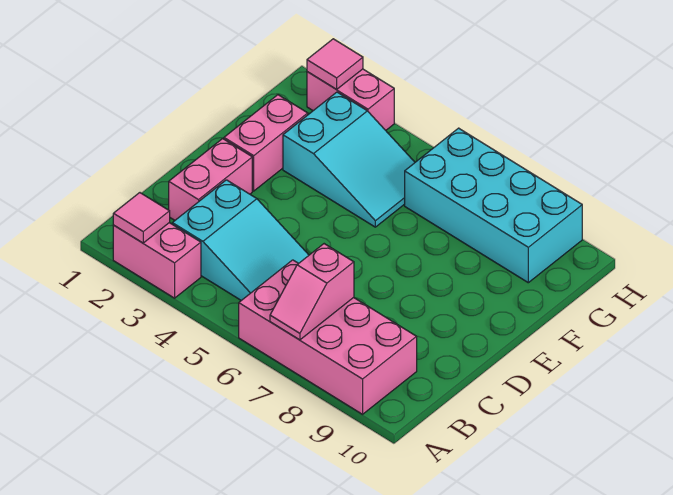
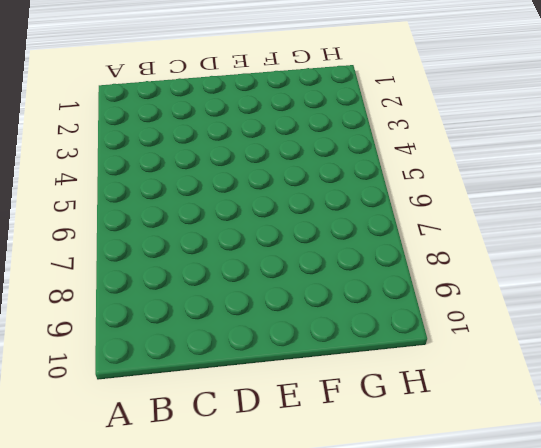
none -> pink 1x2 brick [113,223,201,298]
none -> pink 2x4 brick [239,260,417,414]

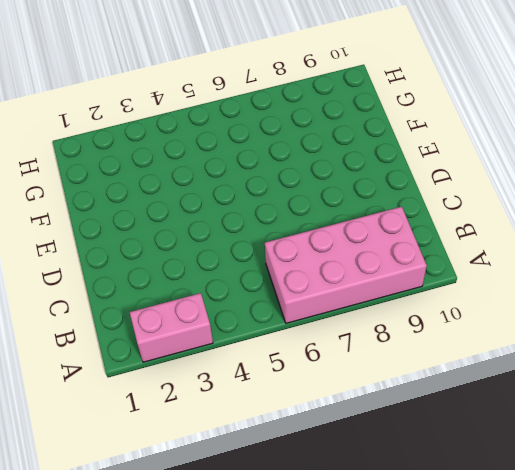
none -> cyan 2x3 slope [172,180,309,300]
none -> pink 1x2 brick [169,139,252,220]

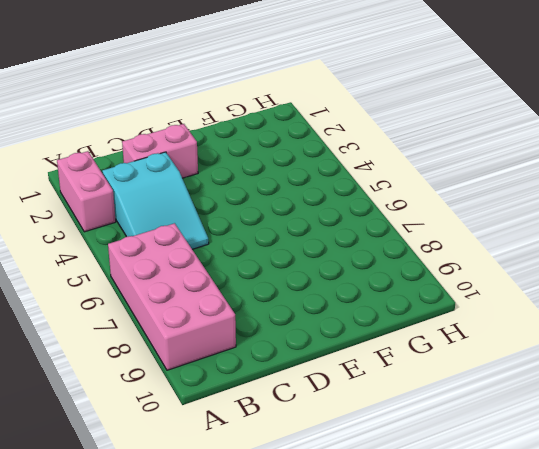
none -> pink 1x2 brick [224,95,308,191]
none -> cyan 2x3 slope [283,92,415,227]

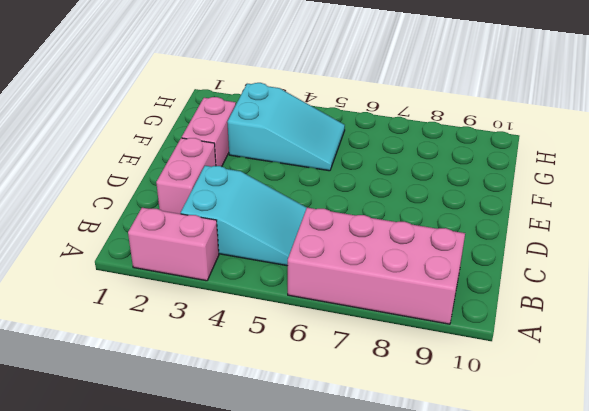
none -> cyan 2x4 brick [405,128,582,283]
none -> pink 1x2 brick [307,69,394,130]

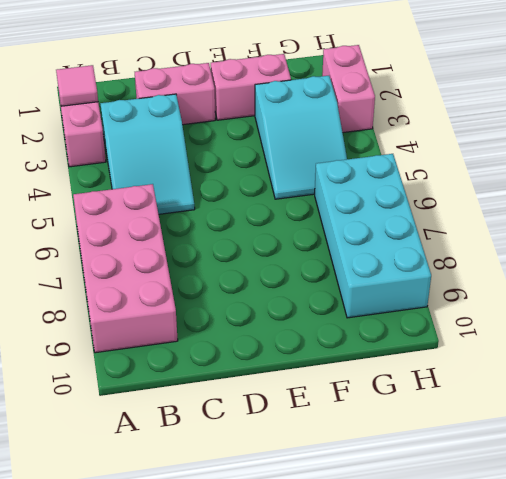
none -> pink 1x2 slope [270,244,354,340]
none -> pink 1x1 tile [307,39,363,89]

